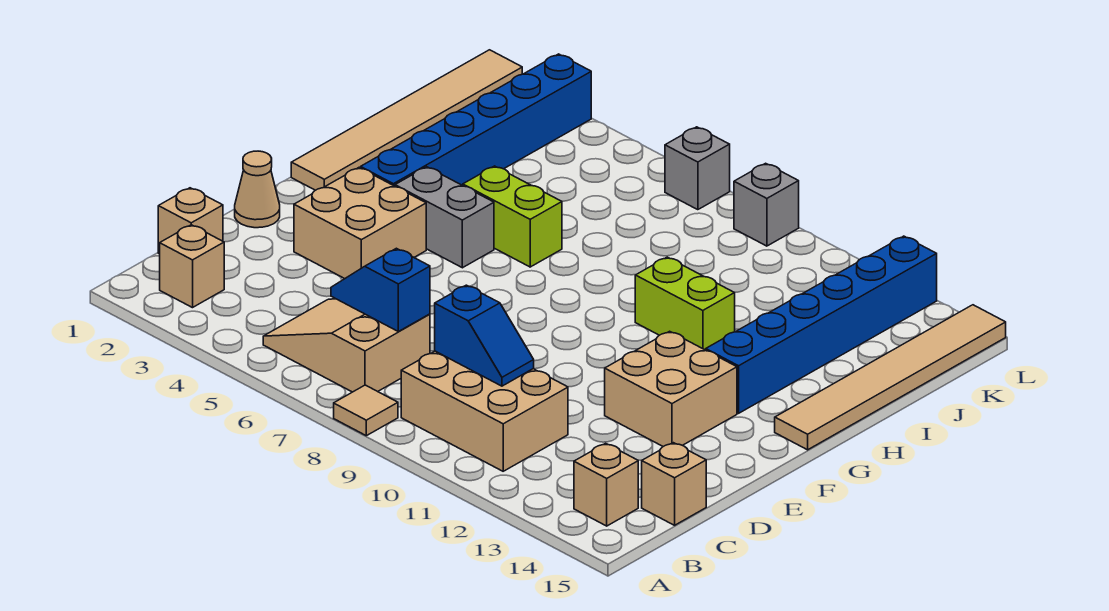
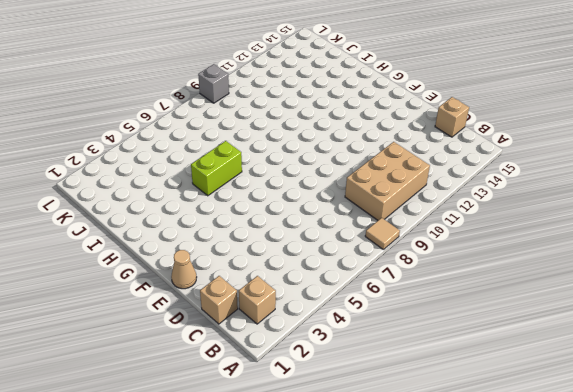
none -> tan 2x3 slope [263,299,430,392]
none -> tan 1x1 brick [574,443,638,526]
none -> tan 2x2 brick [294,168,426,279]

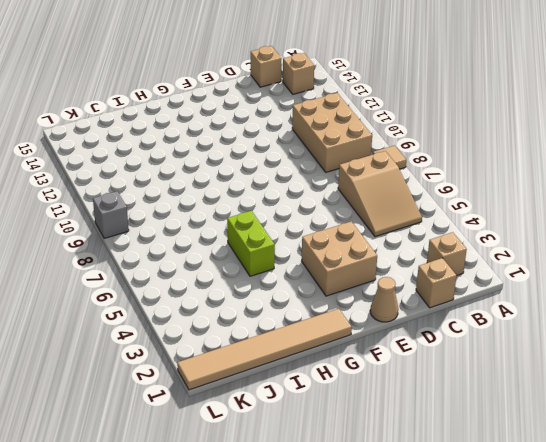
none -> tan 2x2 brick [605,331,737,447]
none -> blue 1x6 brick [361,54,591,186]
none -> grey 1x2 brick [395,167,494,268]

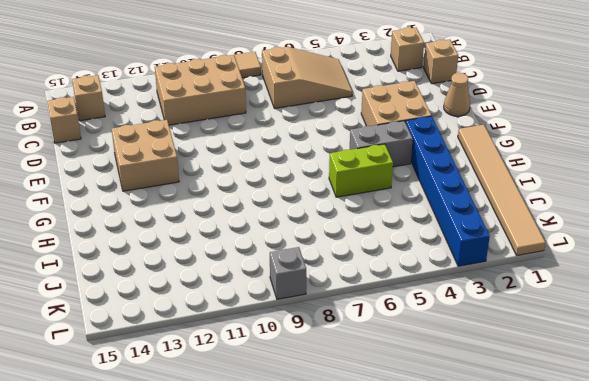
none -> blue 1x6 brick [706,236,937,413]
none -> tan 1x6 tile [775,305,1006,450]
none -> lime 1x2 brick [635,257,735,350]

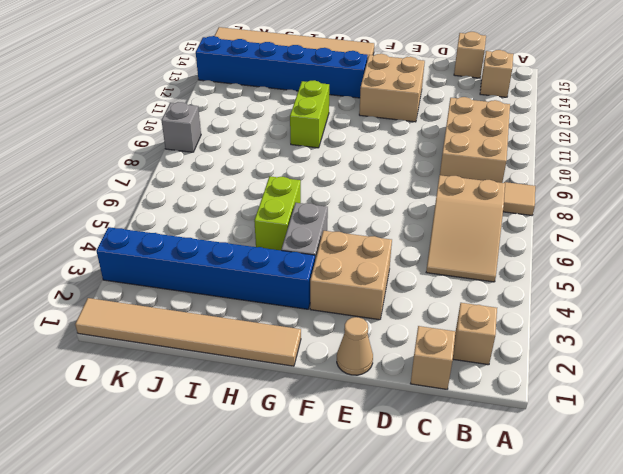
none -> grey 1x1 brick [665,127,730,210]
none -> blue 1x2 slope [331,248,430,331]
none -> blue 1x2 slope [435,285,534,386]

